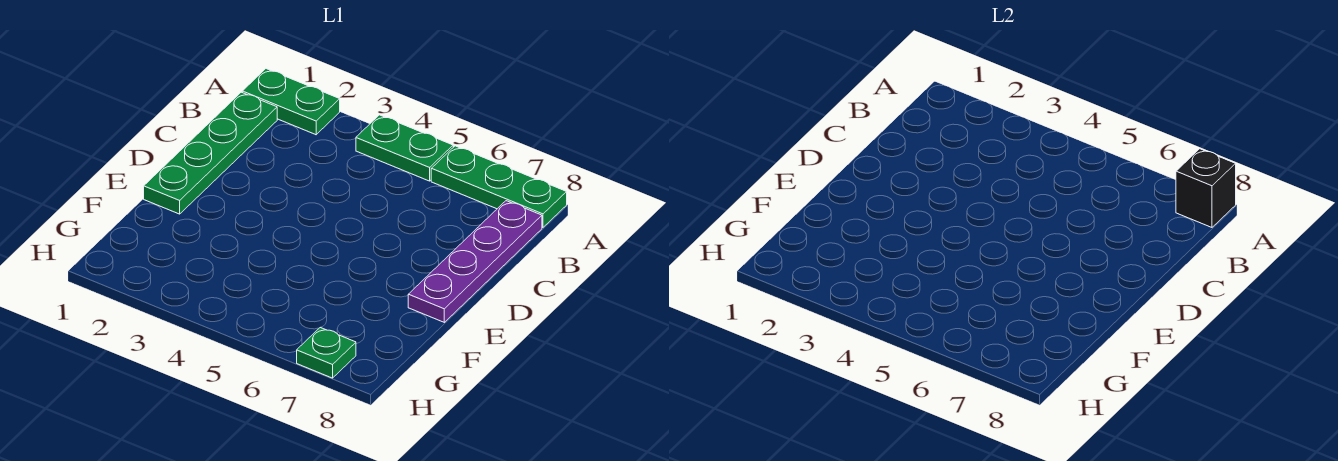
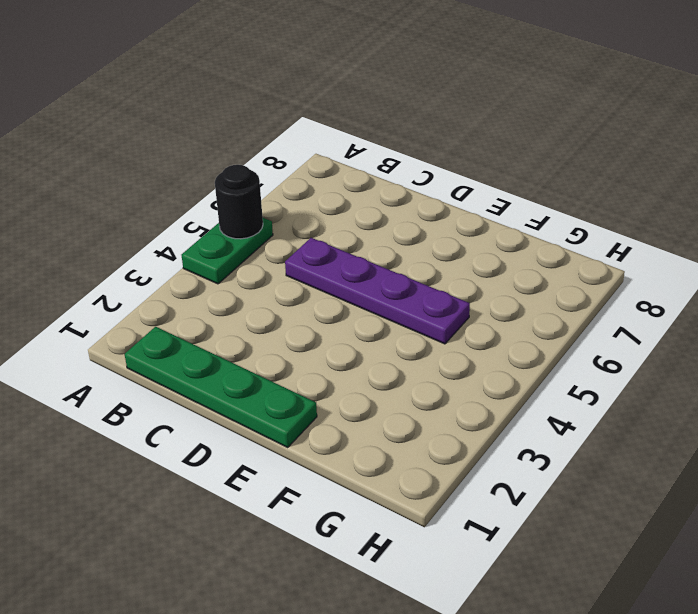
black 1x1 round brick [215,165,263,239] -> none
purple 1x4 plate [285,238,470,344] -> purple 1x4 plate moved to [408,201,542,322]
none -> green 1x2 plate [242,69,340,135]
none -> green 1x3 plate [431,146,567,227]

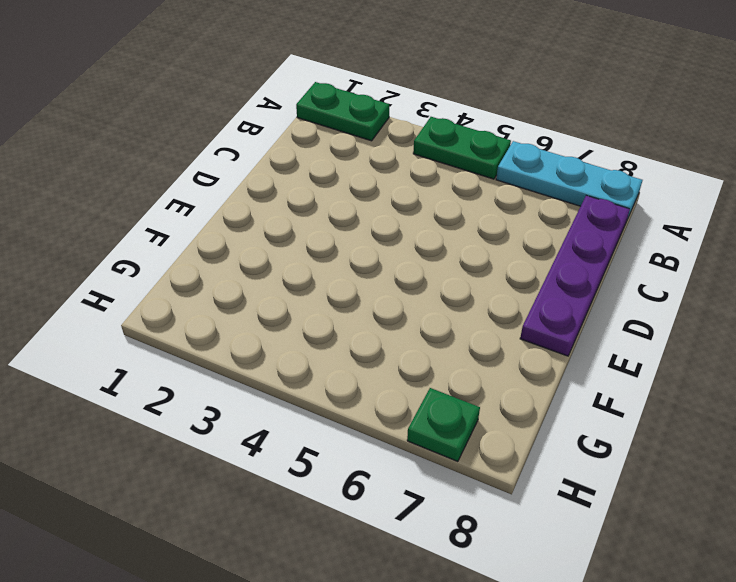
cyan 1x3 plate [496,141,642,219] -> green 1x3 plate [431,146,567,227]
none -> green 1x4 plate [144,92,277,214]
none -> black 1x1 brick [1176,149,1236,227]

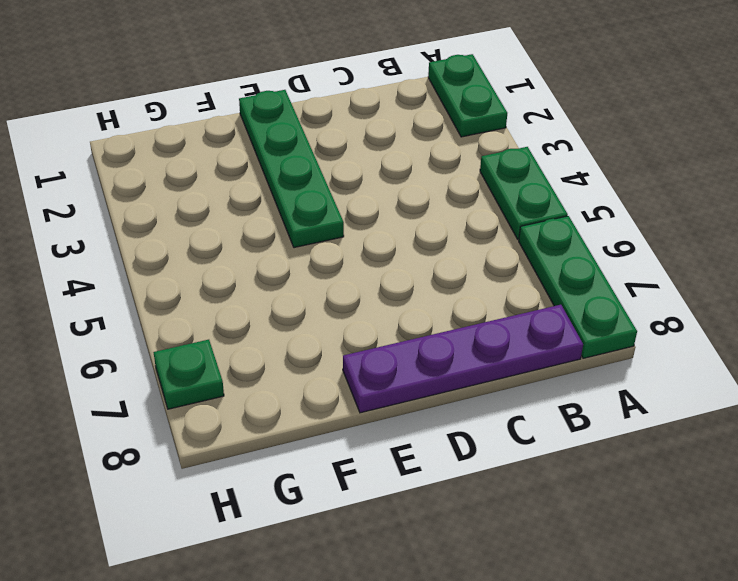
green 1x4 plate [239,90,344,248] -> green 1x4 plate turned to [144,92,277,214]
none -> black 1x1 brick [1176,149,1236,227]

